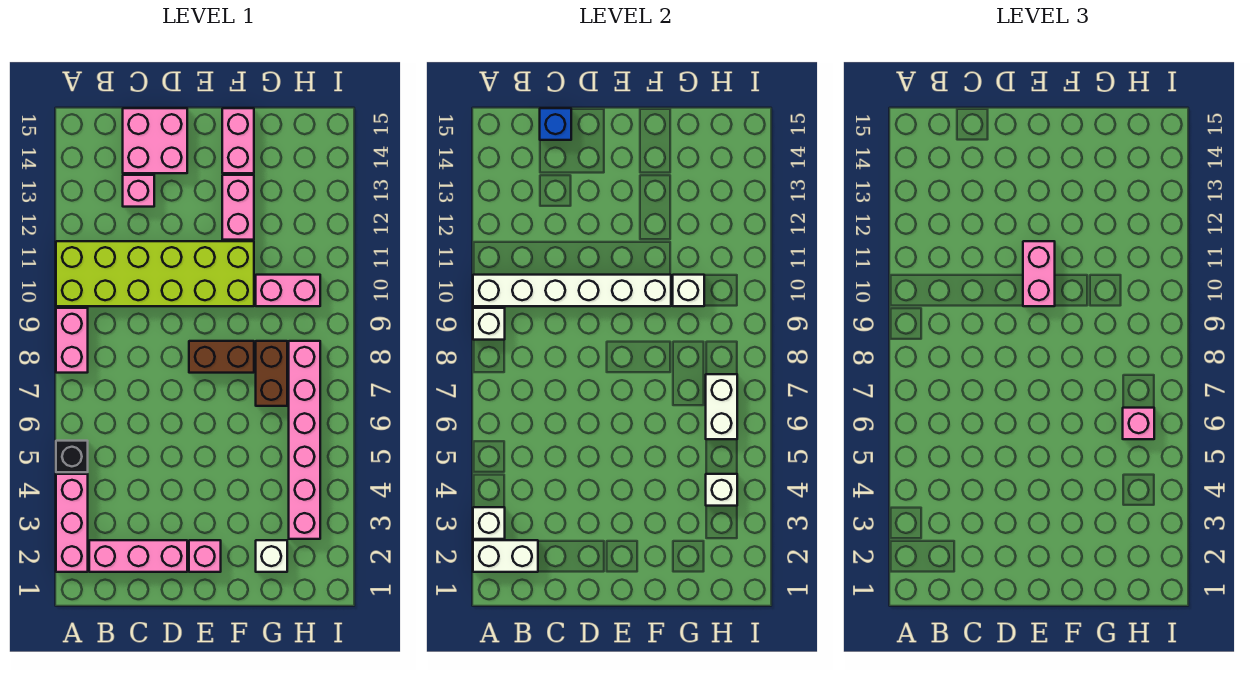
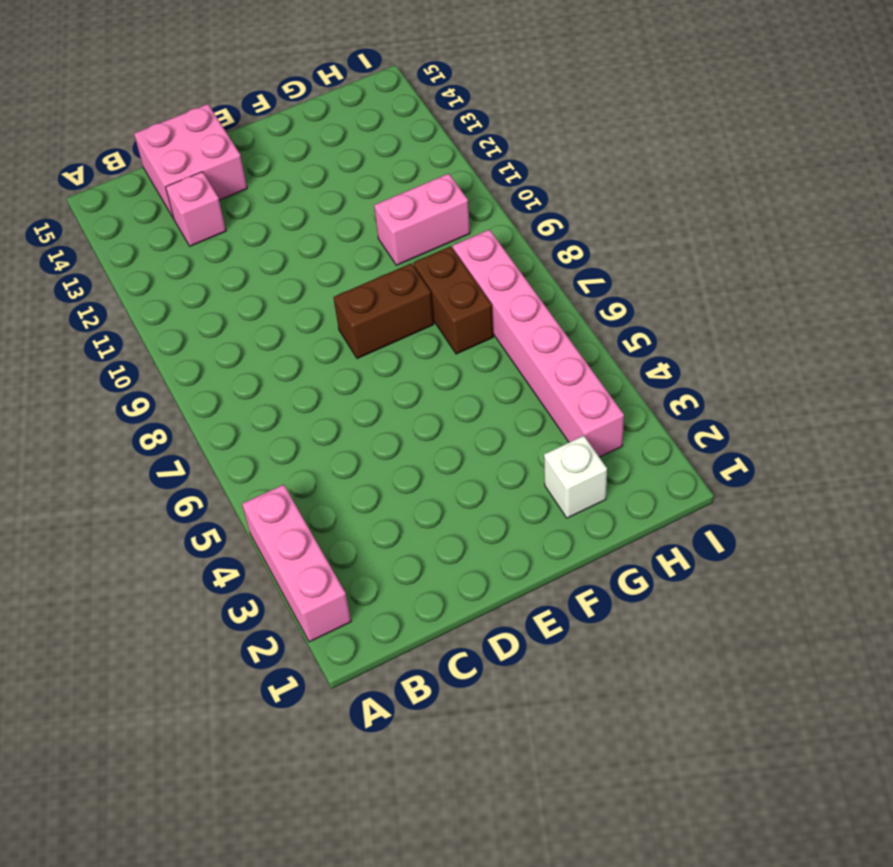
none -> black 1x1 brick [56,441,88,472]
none -> pink 1x2 brick [56,308,88,373]
none -> lime 2x6 brick [56,241,254,306]

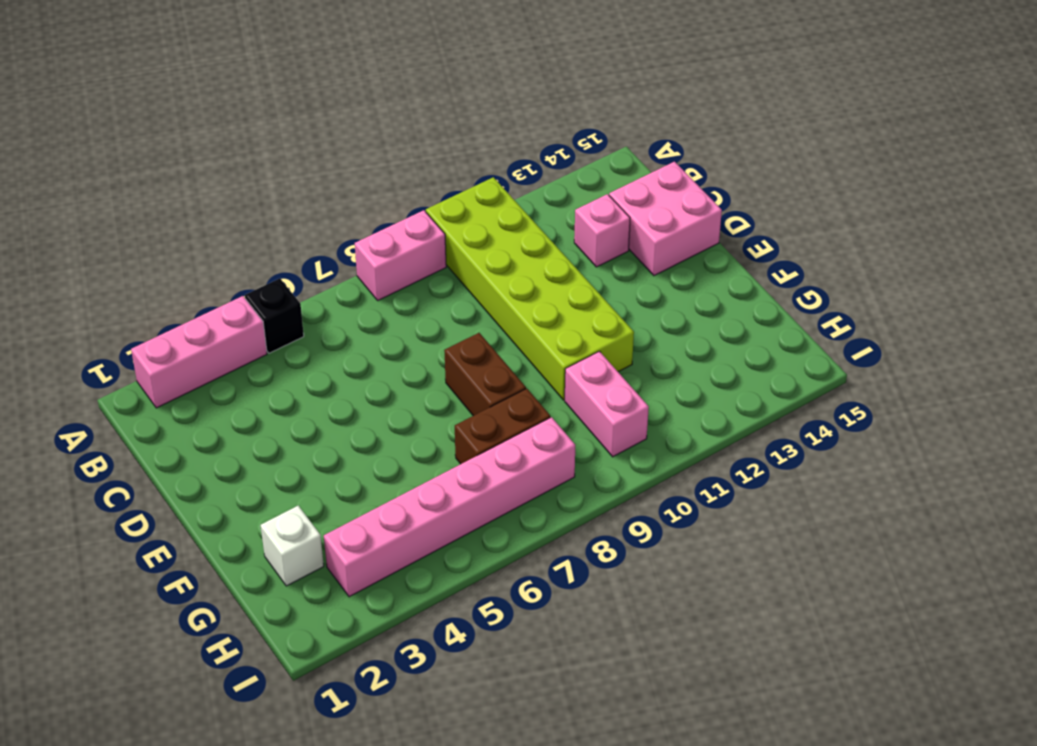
none -> pink 1x3 brick [89,540,187,572]
none -> pink 1x1 brick [189,540,221,572]
none -> pink 1x2 brick [222,175,254,240]

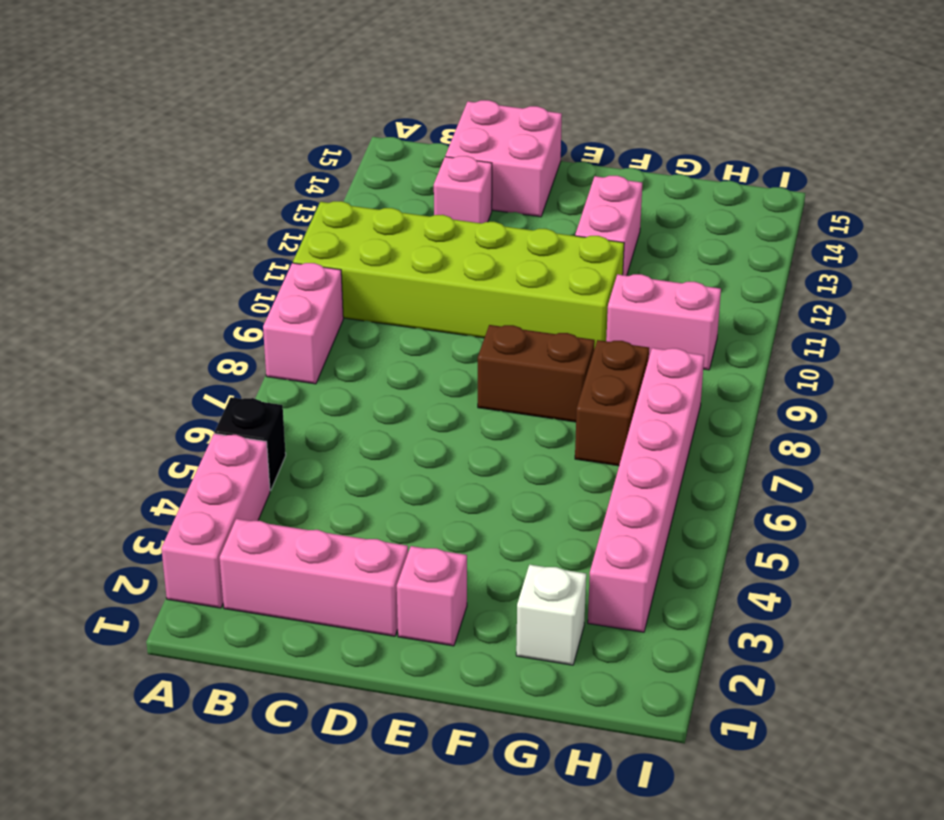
none -> pink 1x2 brick [222,108,254,173]
none -> white 1x2 brick [473,540,538,572]
none -> white 1x1 brick [473,507,505,539]

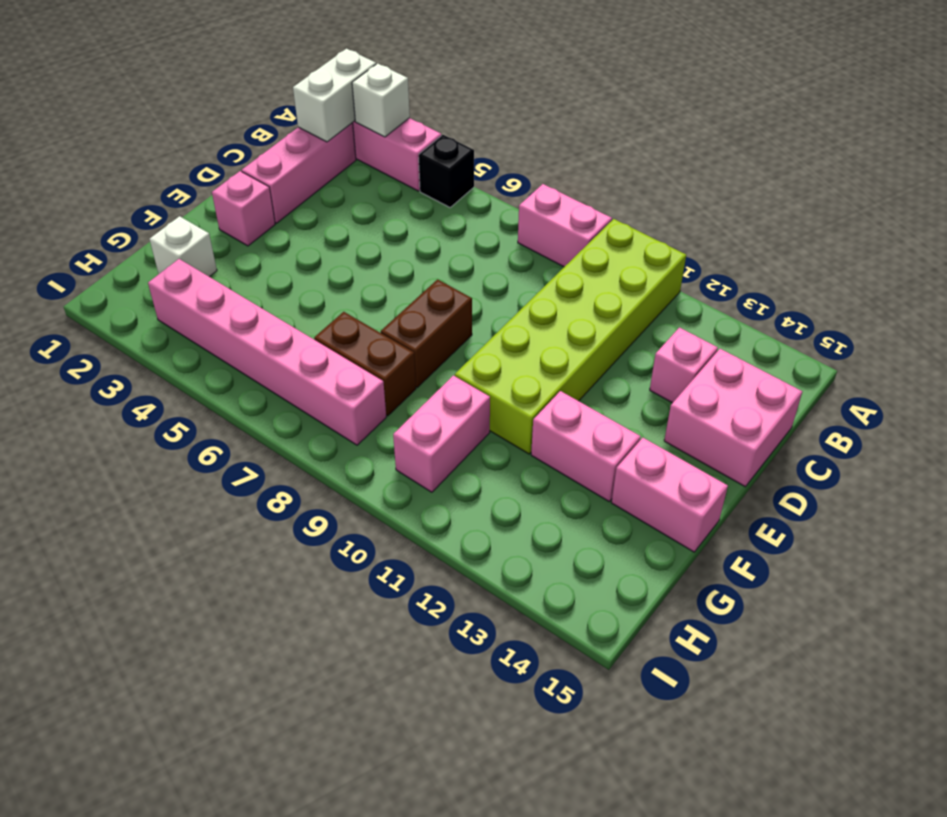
none -> white 1x1 brick [473,308,505,340]
none -> white 1x6 brick [473,275,671,306]
none -> blue 1x1 brick [540,108,571,140]

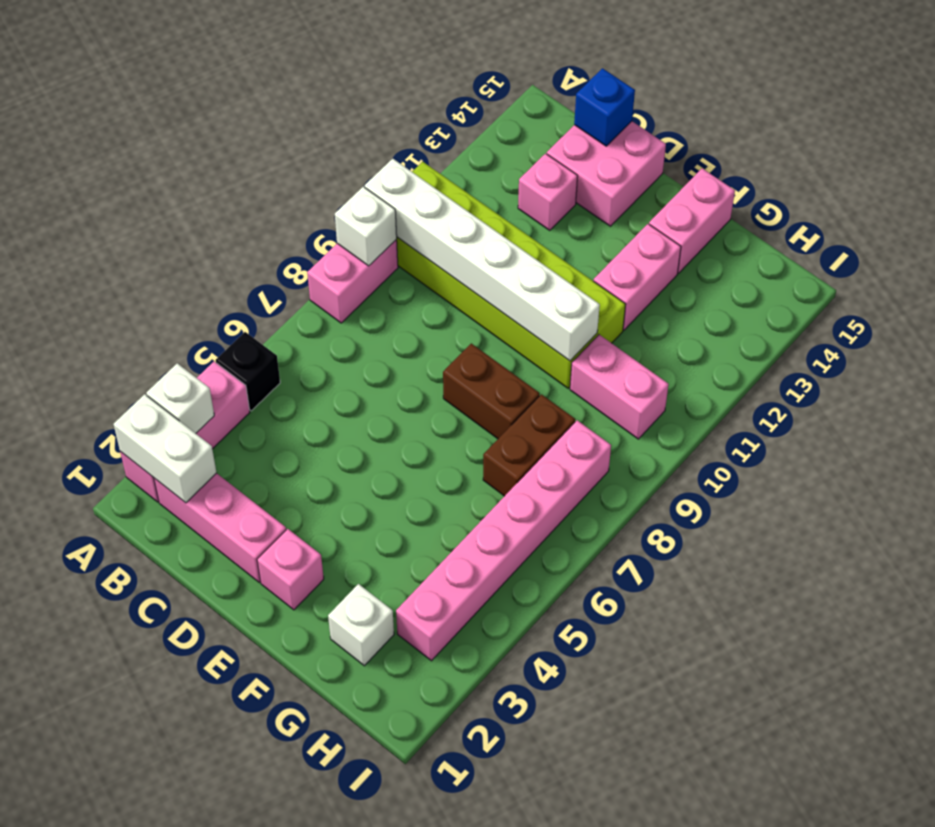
none -> white 1x1 brick [673,275,704,306]
none -> white 1x1 brick [706,474,737,506]
none -> white 1x2 brick [706,374,737,439]

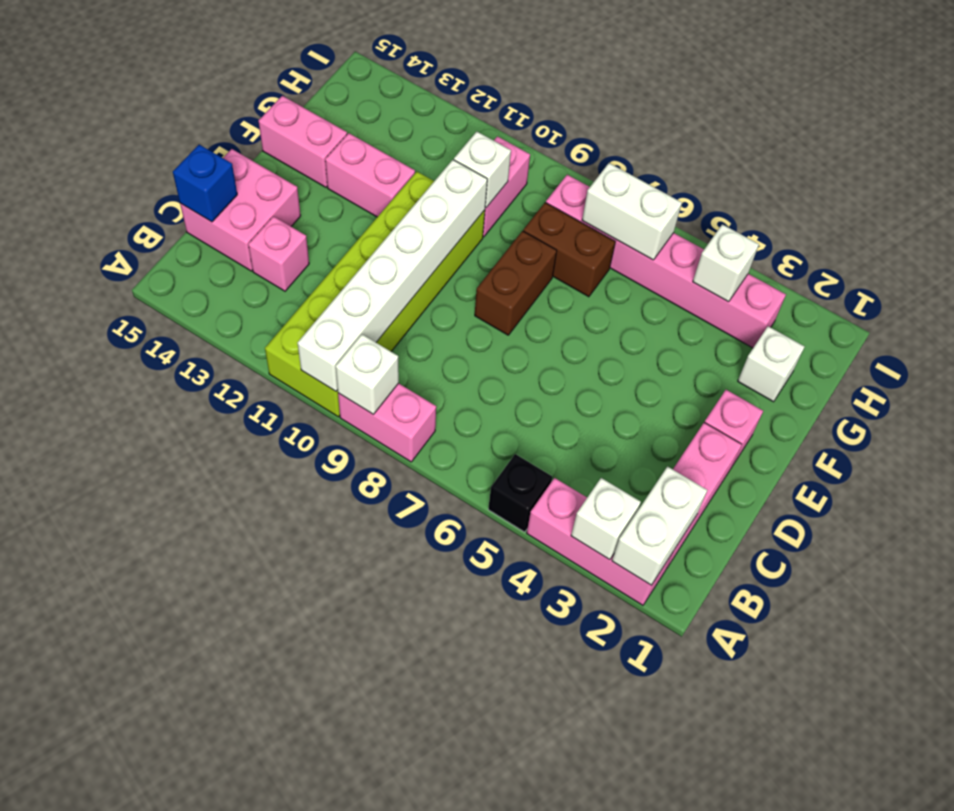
none -> pink 1x2 brick [1023,241,1055,306]
none -> pink 1x1 brick [1123,408,1154,439]

